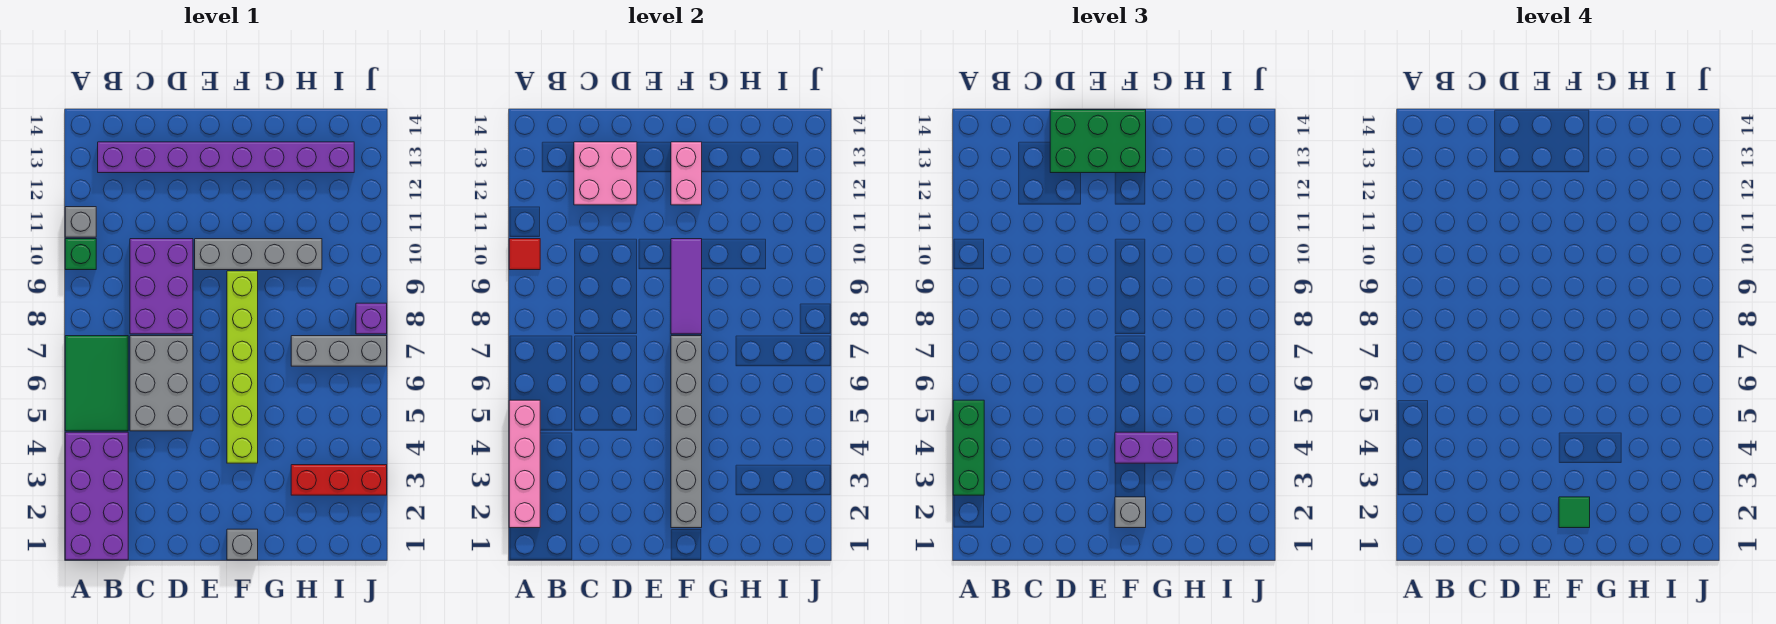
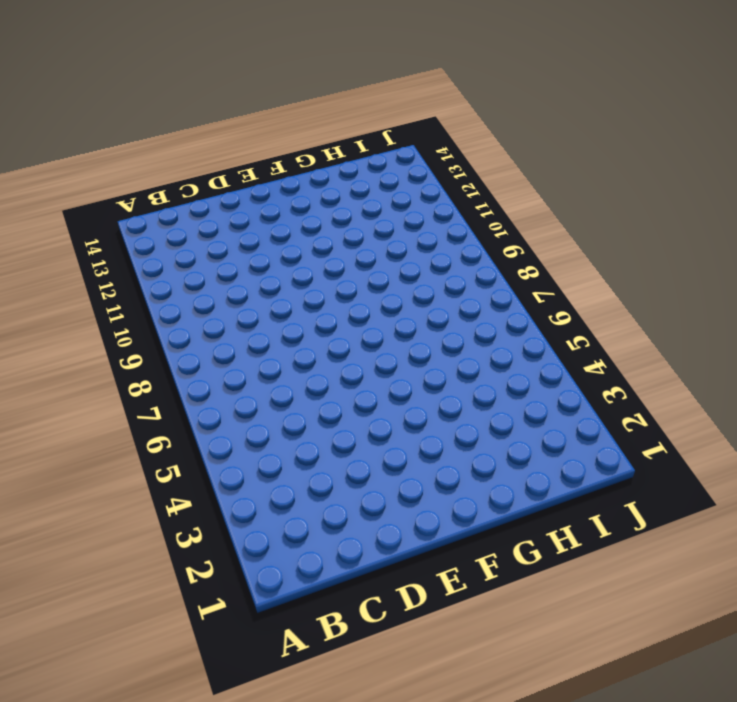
none -> purple 2x4 brick [65,432,128,560]
none -> green 2x3 tile [65,336,128,431]
none -> green 1x1 brick [65,239,96,270]

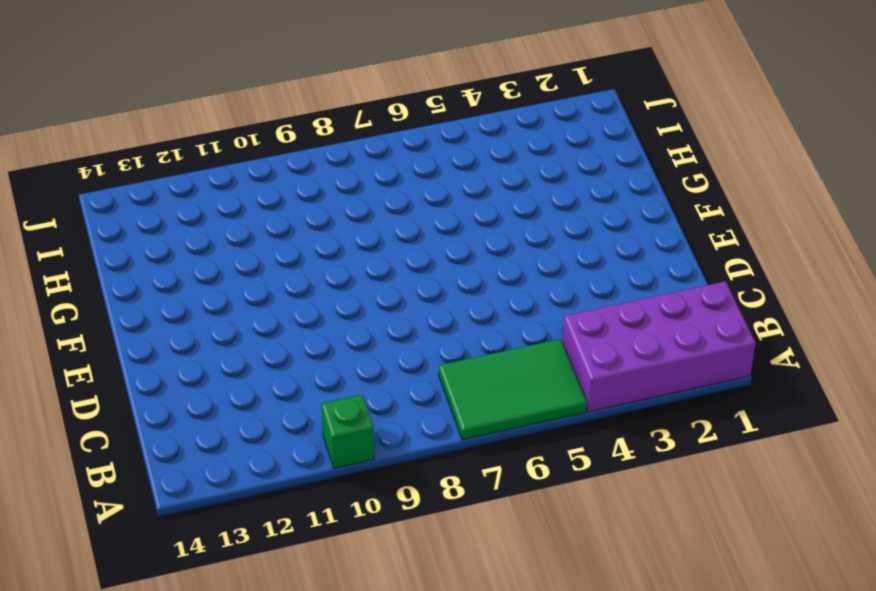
none -> grey 1x1 brick [65,207,96,237]
none -> purple 1x8 brick [98,142,354,173]
none -> grey 2x3 brick [130,336,193,431]

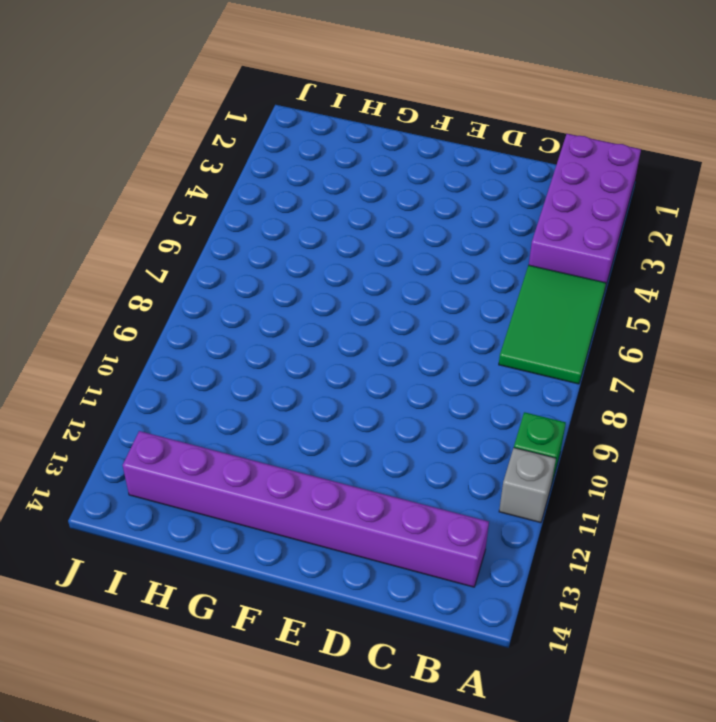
none -> grey 2x3 brick [130,336,193,431]
none -> purple 2x3 brick [130,239,193,334]
none -> grey 1x4 brick [195,239,322,270]

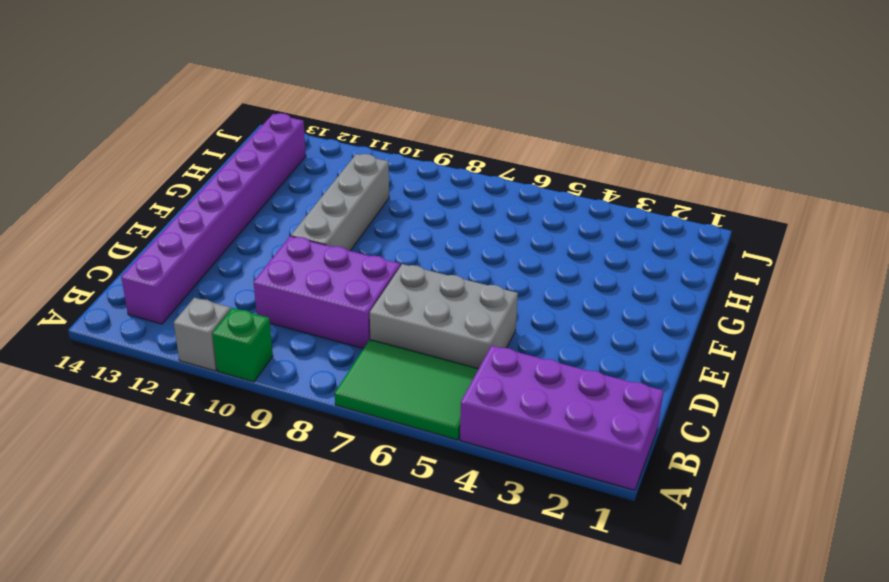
none -> grey 1x1 brick [227,529,258,560]
none -> lime 1x6 brick [227,271,258,463]
none -> red 1x3 brick [291,465,387,495]

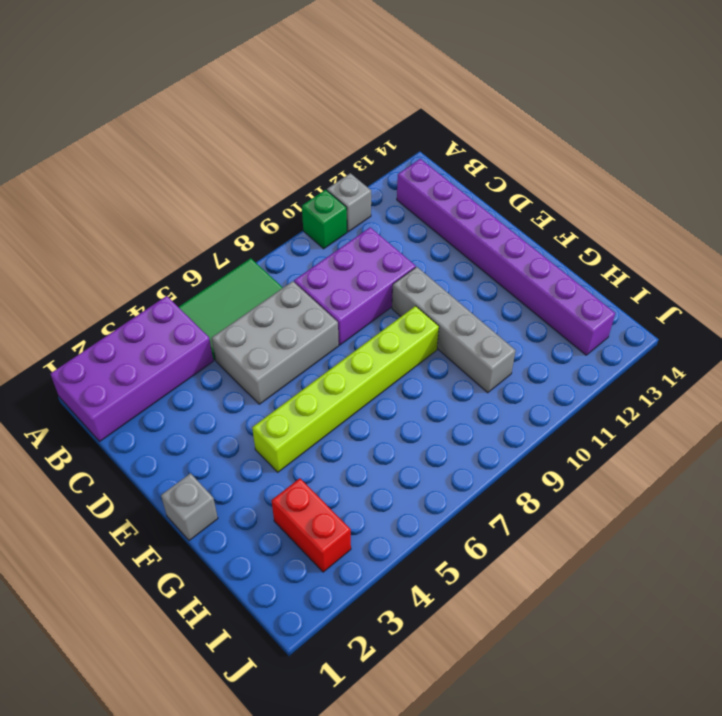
red 1x2 brick [272,478,351,572] -> red 1x3 brick [291,465,387,495]
none -> grey 1x3 brick [291,336,387,366]
none -> purple 1x1 brick [356,303,387,334]
none -> pink 1x4 brick [509,400,540,528]

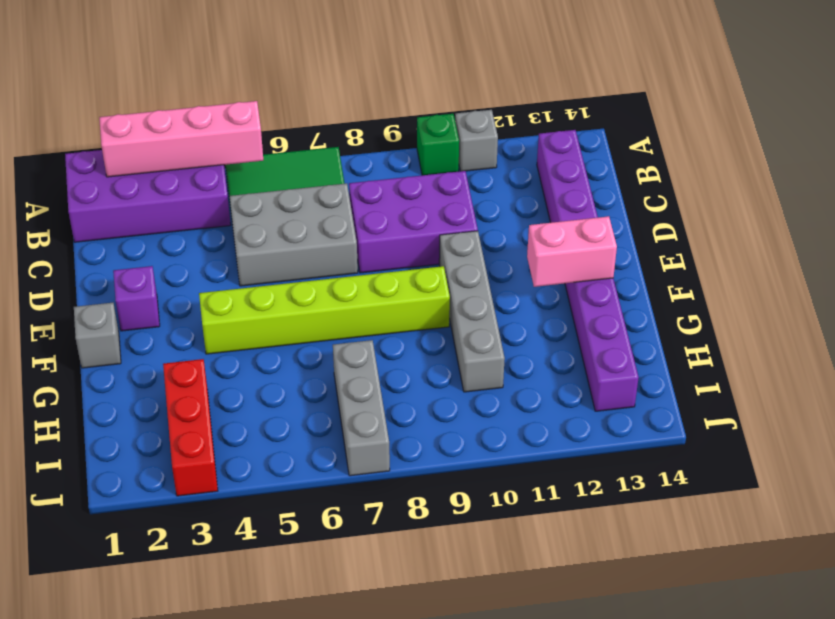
purple 1x1 brick [113,266,160,331] -> purple 1x1 brick moved to [356,303,387,334]
none -> red 1x1 tile [509,239,540,270]
none -> pink 2x2 brick [574,142,637,205]
none -> grey 1x6 brick [671,336,702,528]

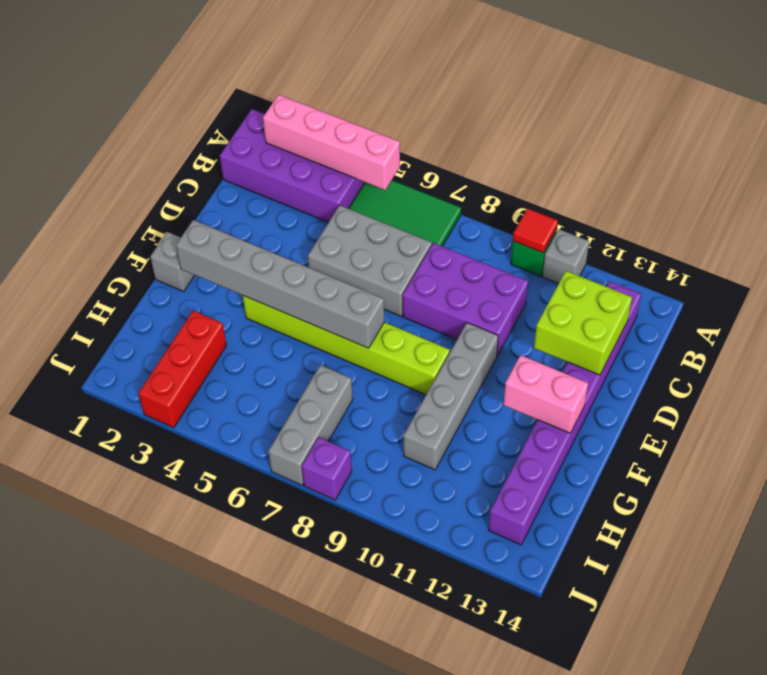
lime 2x2 brick [534,271,632,375] -> pink 2x2 brick [574,142,637,205]
none -> purple 1x3 tile [671,239,702,334]
none -> green 1x3 brick [953,400,984,495]
none -> green 2x3 brick [1050,110,1146,173]

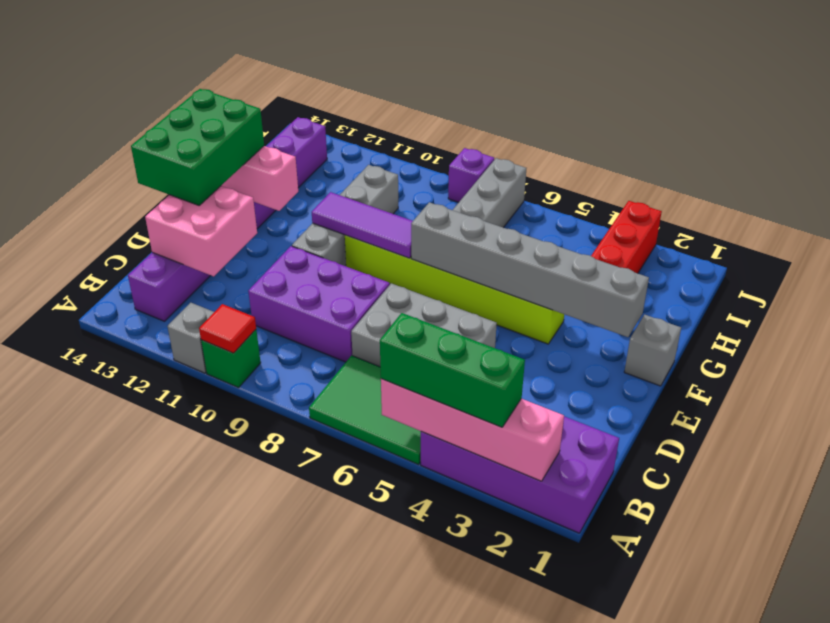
none -> grey 1x1 brick [1115,497,1146,528]
none -> purple 1x2 brick [1115,432,1178,463]
none -> green 1x1 tile [1559,497,1590,528]

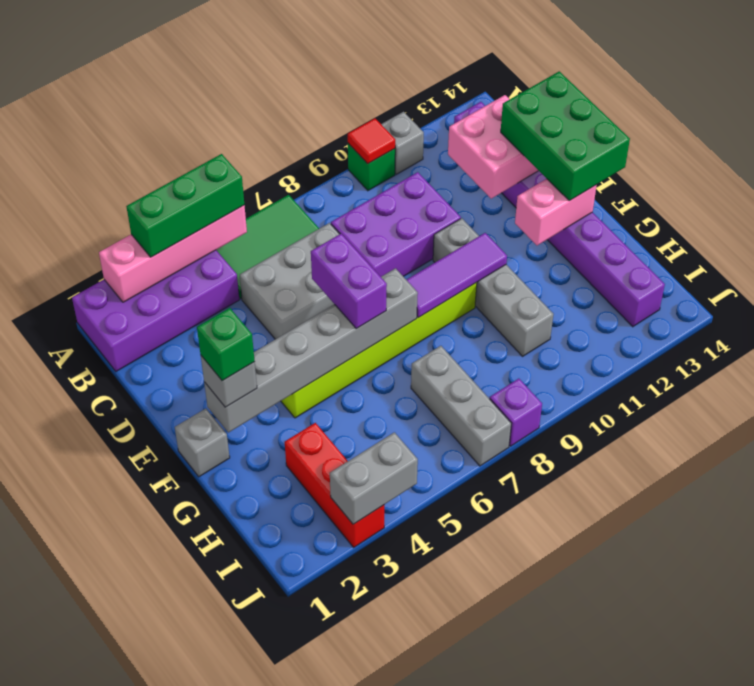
purple 1x2 brick [311,234,387,329] -> purple 1x2 brick moved to [1115,432,1178,463]
green 1x1 brick [197,308,255,381] -> green 1x1 tile [1559,497,1590,528]
grey 1x2 brick [330,432,418,524] -> none

